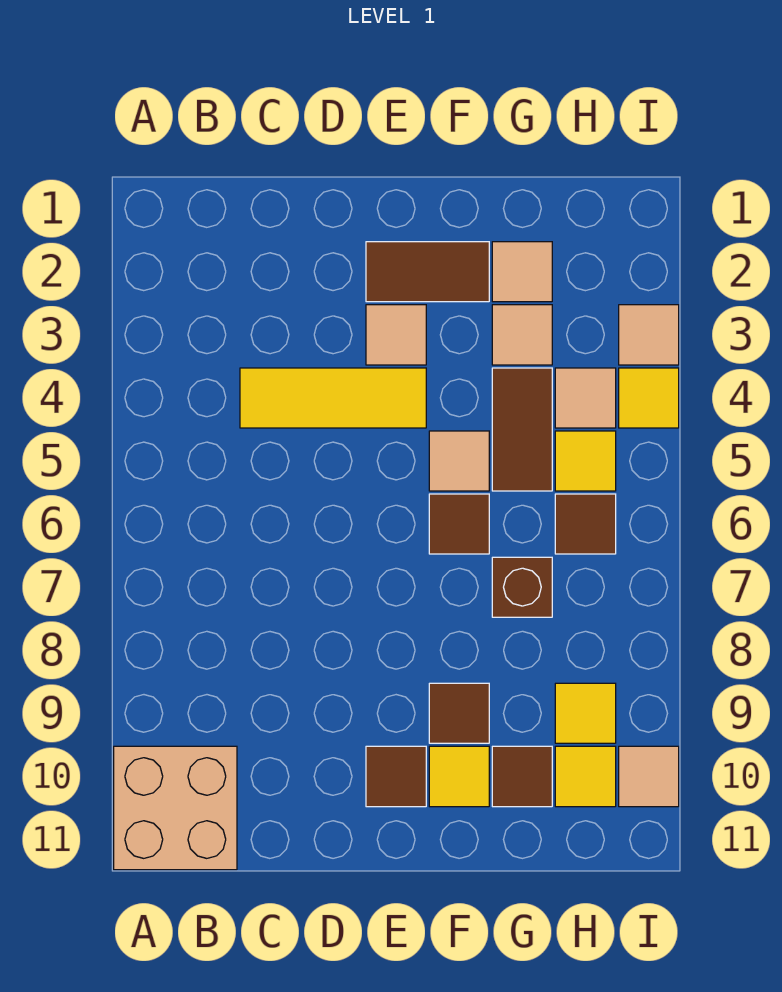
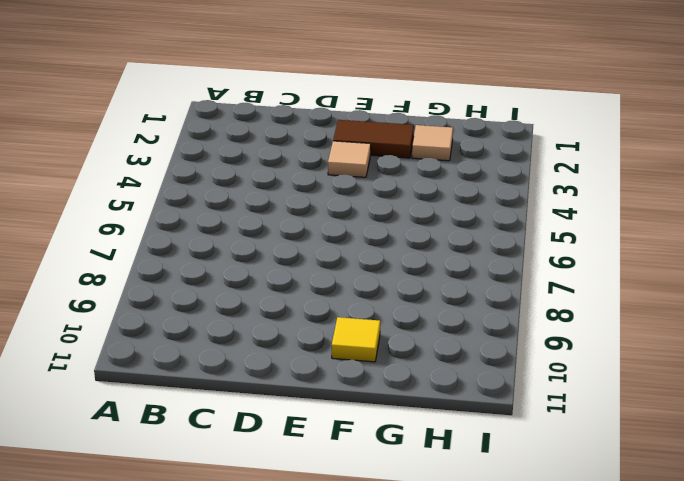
none -> tan 2x2 brick [114,746,237,870]
none -> yellow 1x3 tile [240,368,426,428]
none -> brown 1x1 tile [366,746,426,807]

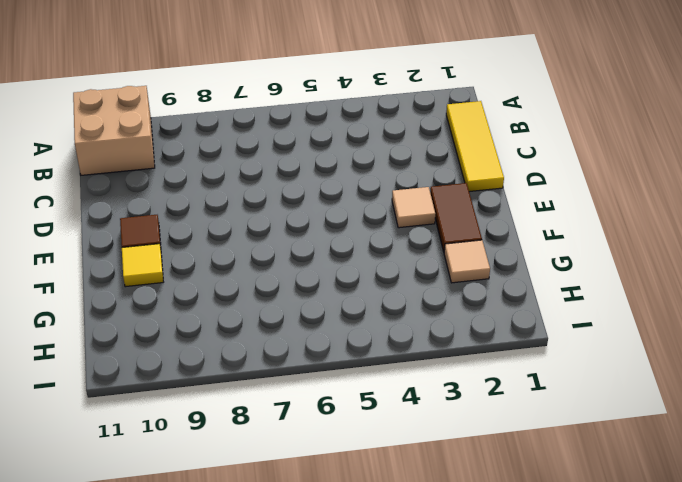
yellow 1x3 tile [446,101,504,192] -> yellow 1x3 tile moved to [240,368,426,428]
none -> tan 1x1 tile [429,431,489,491]
none -> brown 1x1 tile [429,494,489,554]
none -> brown 1x1 tile [429,683,489,743]

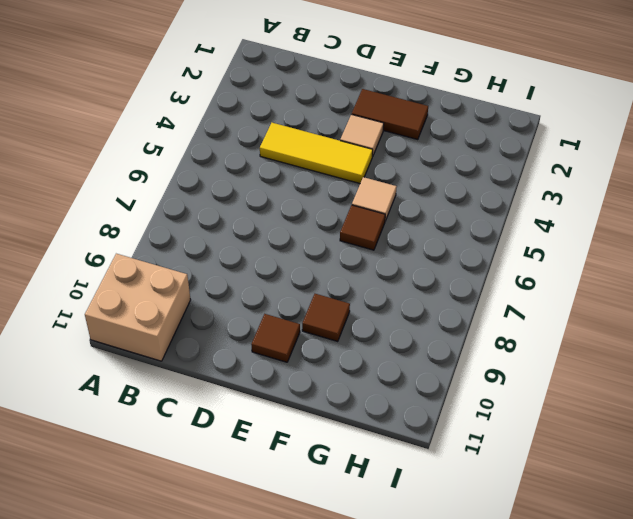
none -> yellow 1x1 tile [429,746,489,807]
none -> tan 1x1 tile [492,242,552,302]
none -> tan 1x1 tile [492,305,552,365]

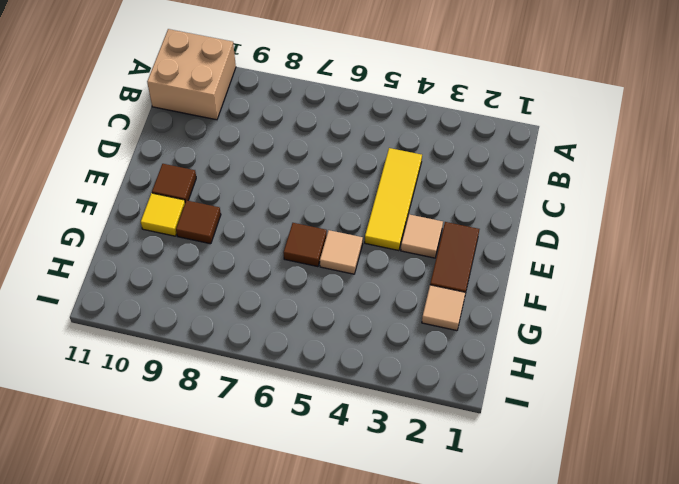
none -> tan 1x1 tile [492,305,552,365]
none -> brown 1x2 tile [492,368,552,491]
none -> brown 1x1 brick [492,557,552,617]

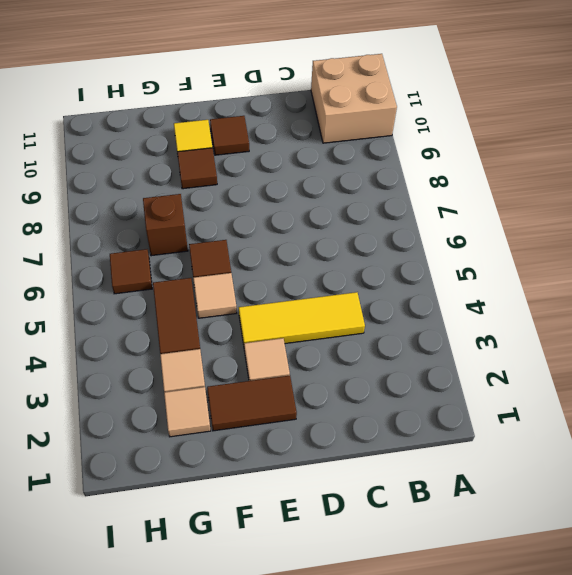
none -> brown 1x1 tile [492,746,552,807]
none -> tan 1x1 tile [555,368,616,428]
none -> yellow 1x1 tile [555,431,616,491]

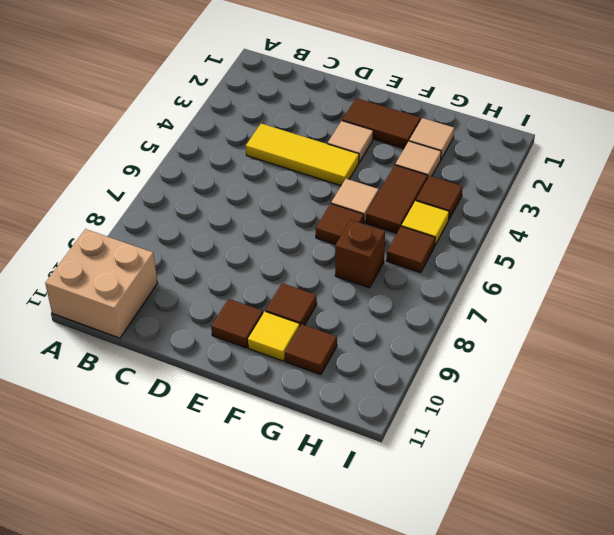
brown 1x1 tile [416,176,463,220] -> tan 1x1 tile [555,368,616,428]
none -> yellow 1x1 tile [555,683,616,743]
none -> yellow 1x1 tile [555,746,616,807]
none -> tan 1x1 tile [619,305,679,365]

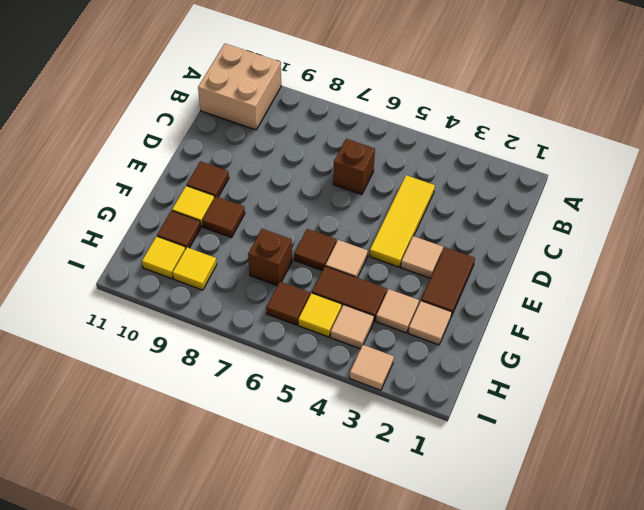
brown 1x1 brick [333,139,375,195] -> none
none -> yellow 1x1 tile [619,368,679,428]
none -> tan 1x1 tile [619,746,679,807]

